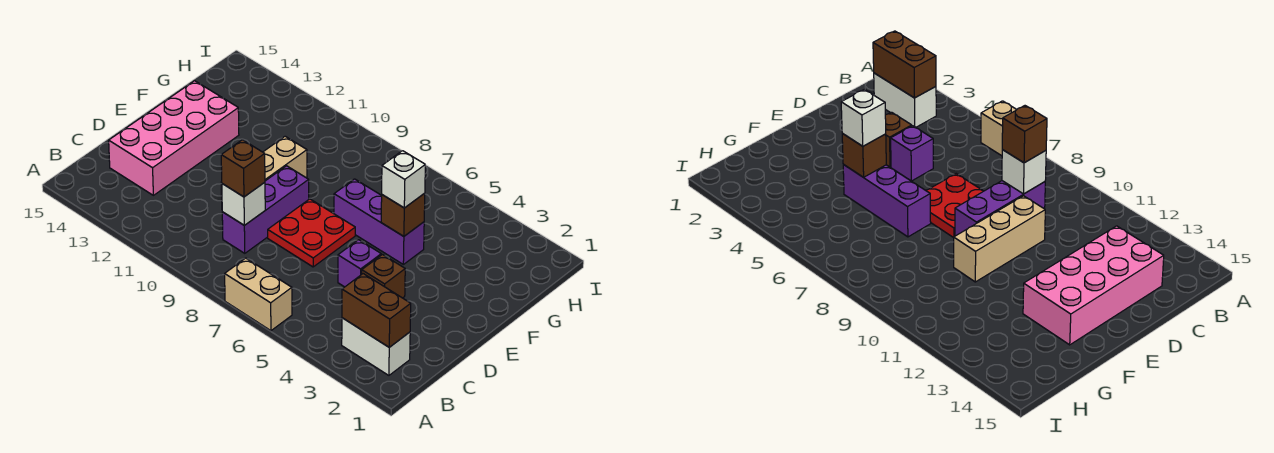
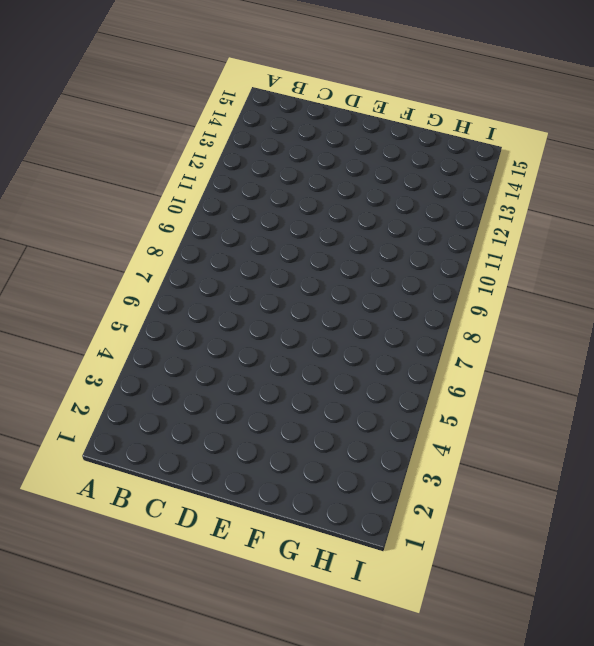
none -> tan 1x2 brick [225,258,292,331]
none -> white 1x2 brick [342,318,410,375]
none -> purple 1x3 brick [222,166,309,253]

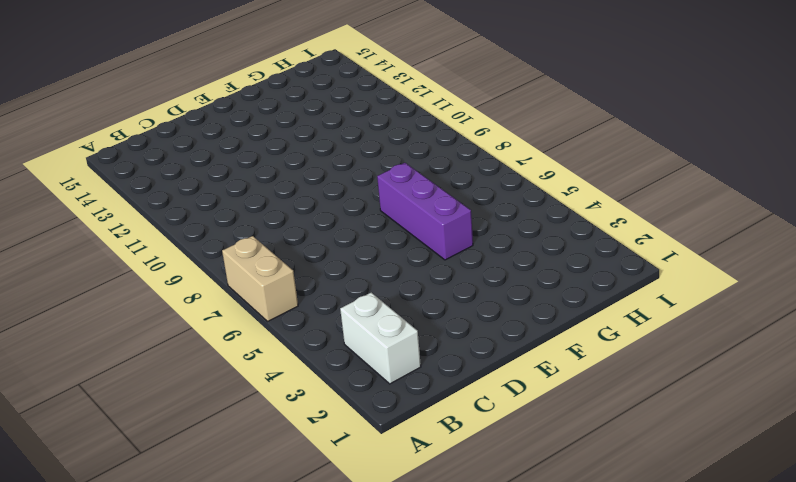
none -> purple 1x3 brick [222,166,309,253]
none -> pink 2x4 brick [109,81,239,195]
none -> brown 1x1 brick [362,255,405,298]

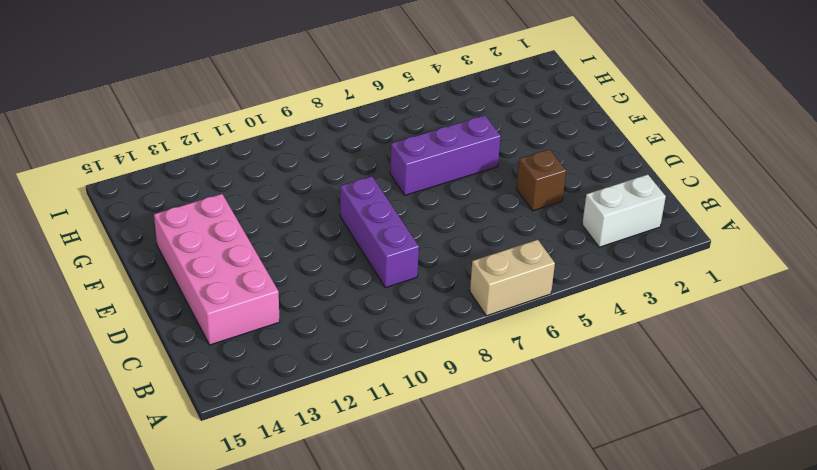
none -> purple 1x1 brick [338,240,381,287]
none -> red 2x2 plate [268,199,355,267]
none -> tan 1x3 brick [221,136,307,196]

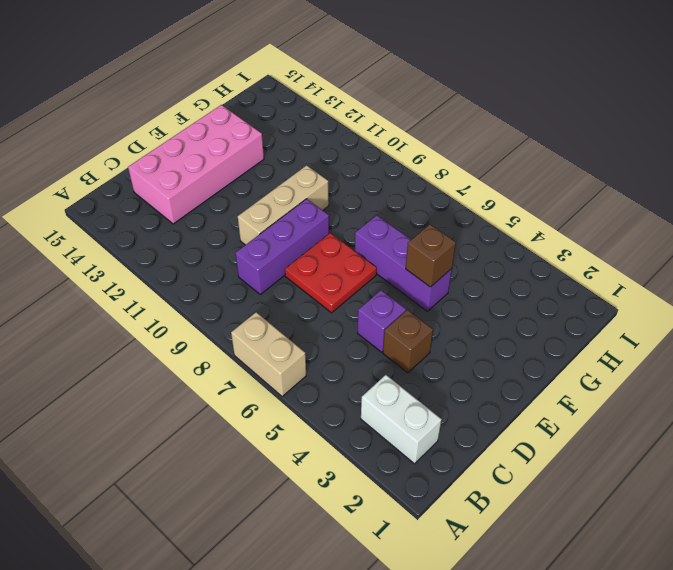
none -> brown 1x2 brick [342,274,411,347]
none -> white 1x1 brick [222,182,265,225]
none -> brown 1x1 brick [221,140,265,197]

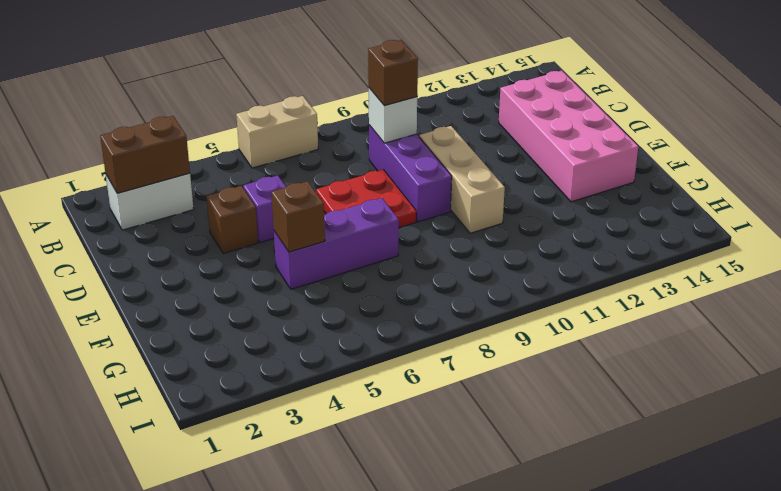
none -> white 1x1 brick [382,151,425,208]

